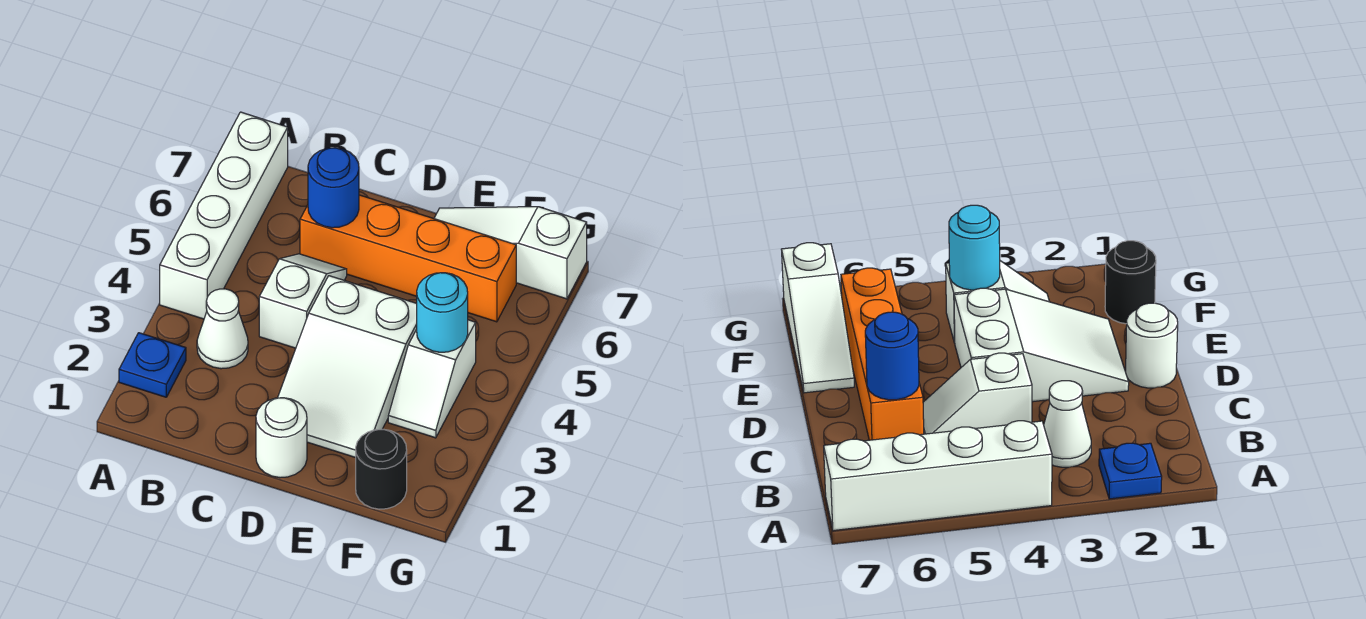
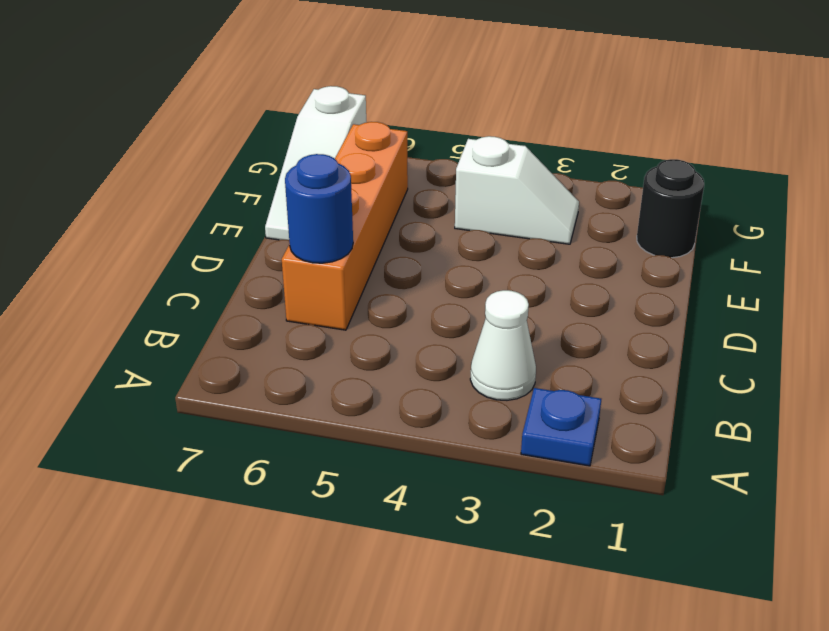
none -> white 1x4 brick [160,112,288,319]
none -> white 1x2 slope [259,254,347,348]
none -> white 1x1 round brick [256,398,307,478]

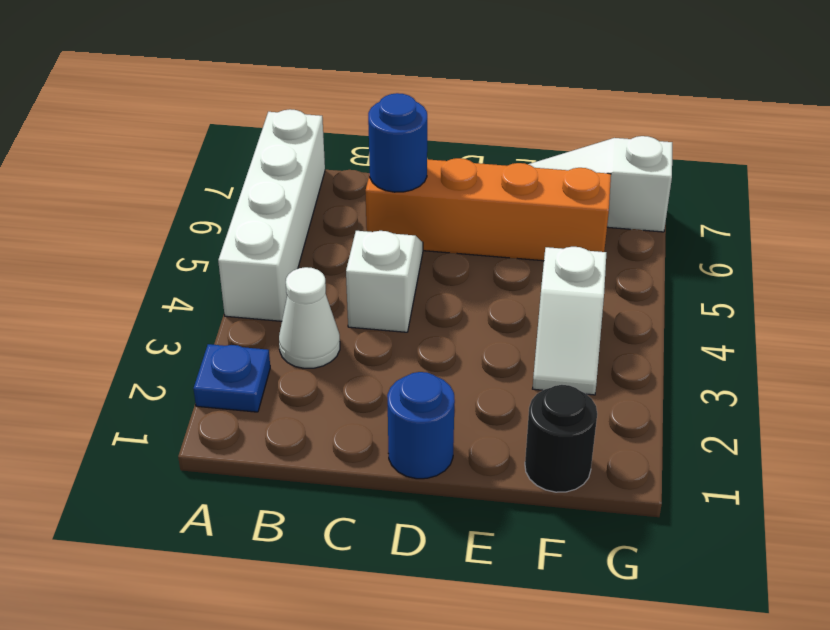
blue 1x1 round brick [387,372,455,479] -> white 1x1 round brick [256,398,307,478]
none -> white 2x3 slope [278,276,417,458]
none -> cyan 1x1 round brick [417,273,468,352]

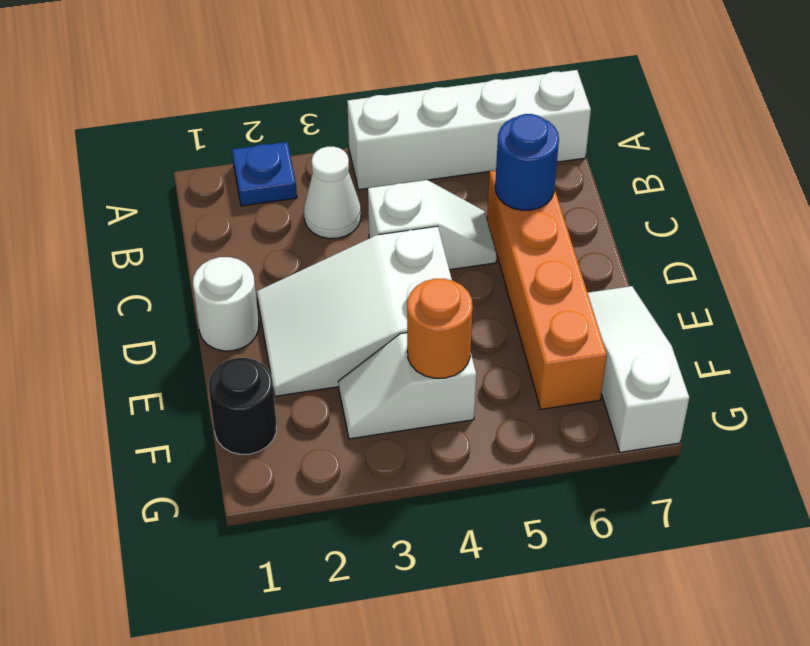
orange 1x1 round brick [407,279,473,378] -> cyan 1x1 round brick [417,273,468,352]

